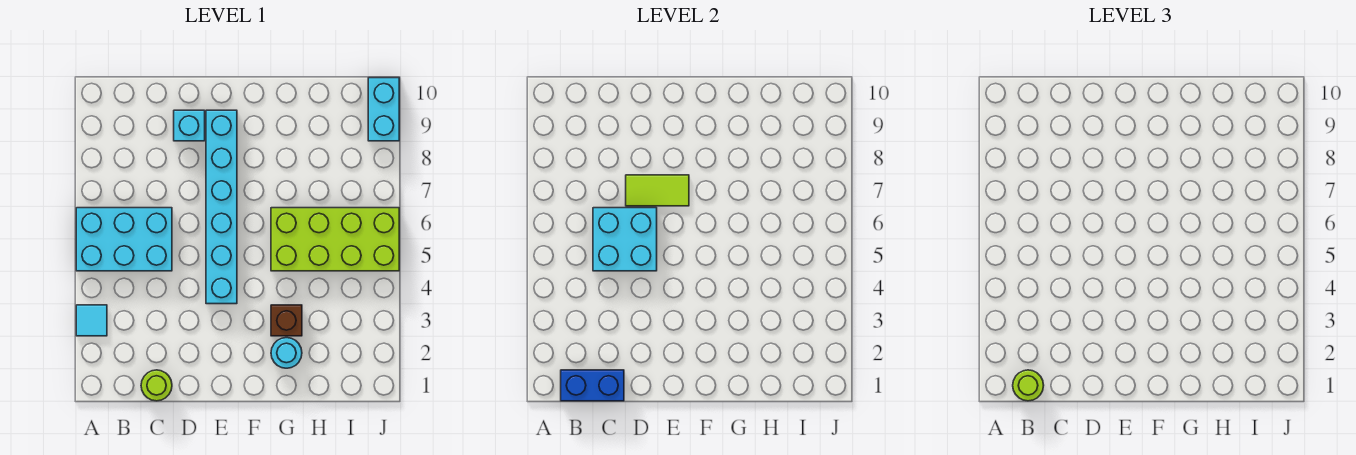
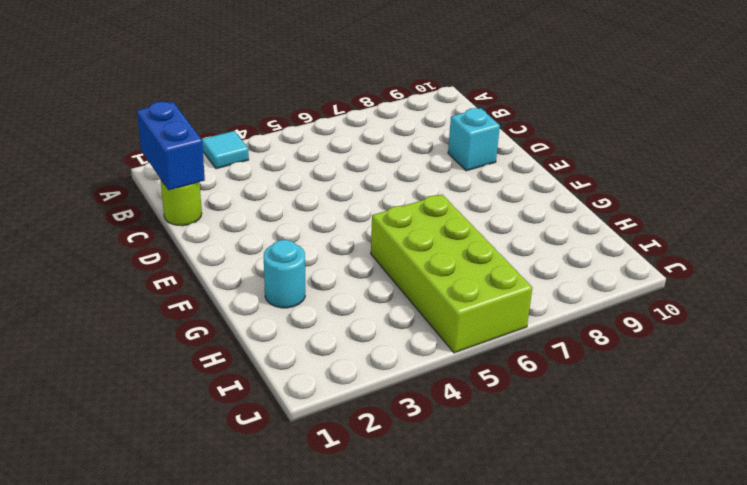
none -> cyan 2x3 brick [76,208,172,271]
none -> cyan 1x6 brick [206,110,237,304]
none -> brown 1x1 brick [271,305,302,336]

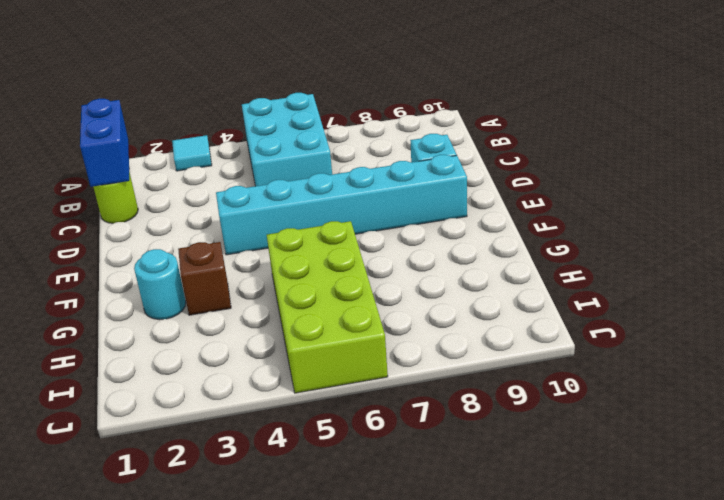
none -> cyan 1x2 brick [368,78,399,141]
none -> cyan 2x2 brick [593,208,657,271]
none -> lime 1x2 tile [626,175,689,206]

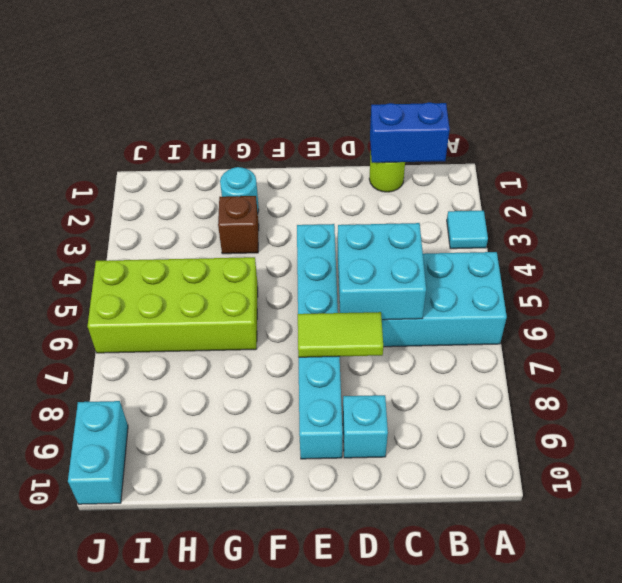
none -> lime 1x1 round brick [1013,370,1044,401]

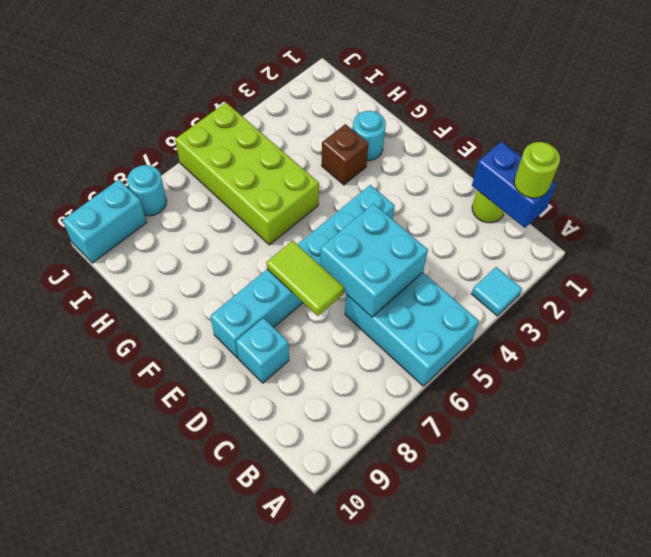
cyan 1x1 round brick [127,165,167,216] -> none

